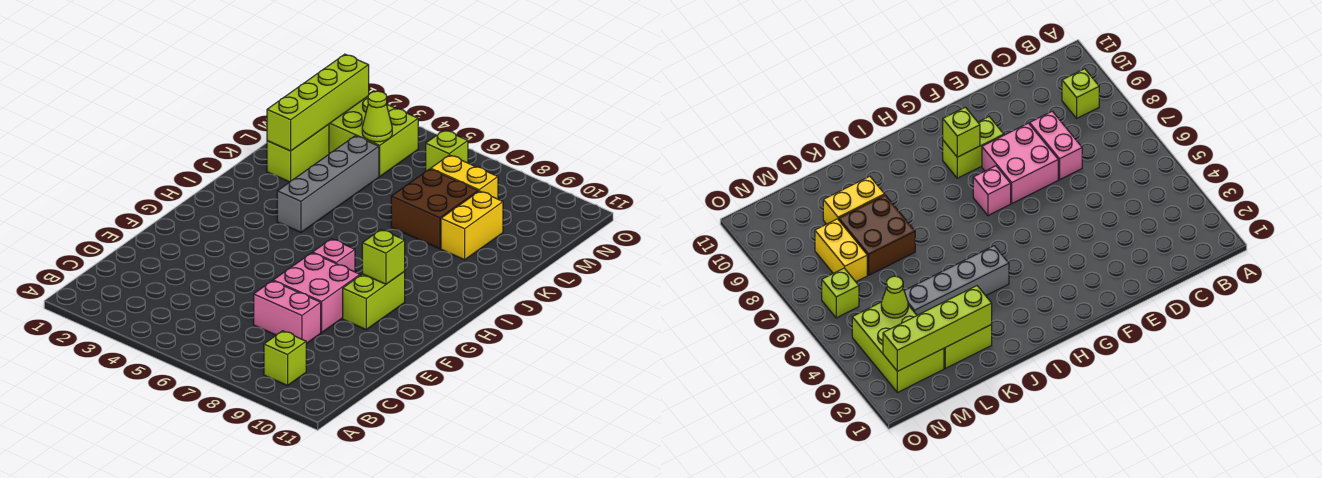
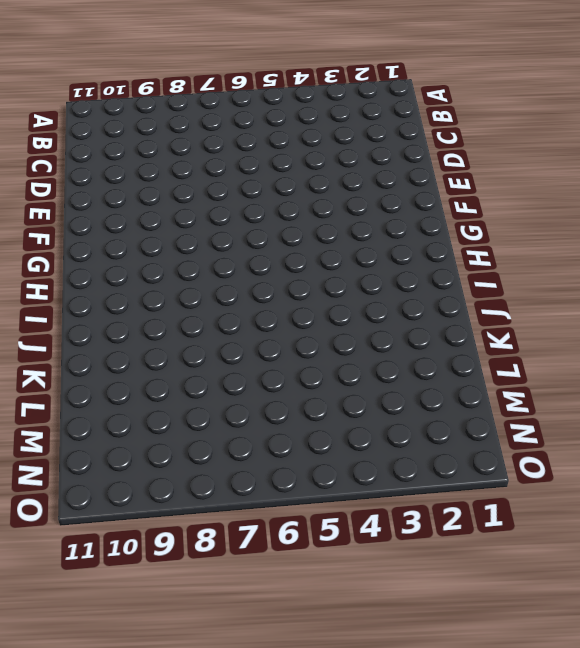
none -> lime 1x1 brick [264,331,306,386]
none -> pink 1x2 brick [254,281,321,344]
none -> pink 2x2 brick [273,253,360,333]

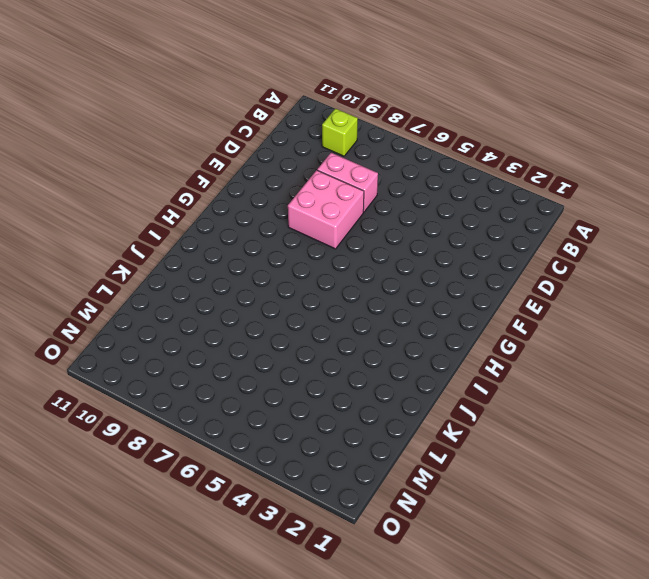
none -> lime 1x2 brick [343,272,405,330]
none -> pink 1x1 brick [313,239,355,272]
none -> grey 1x4 brick [277,136,379,232]

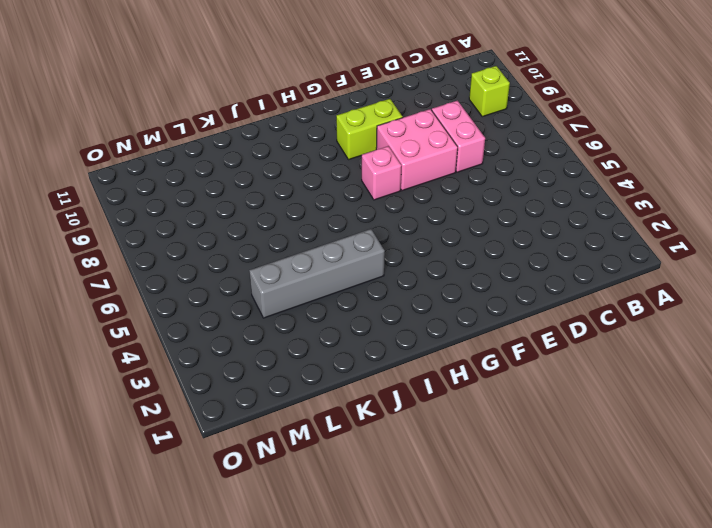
none -> lime 1x2 brick [267,124,329,182]
none -> brown 2x2 brick [391,169,478,249]
none -> yellow 1x2 brick [441,191,503,260]

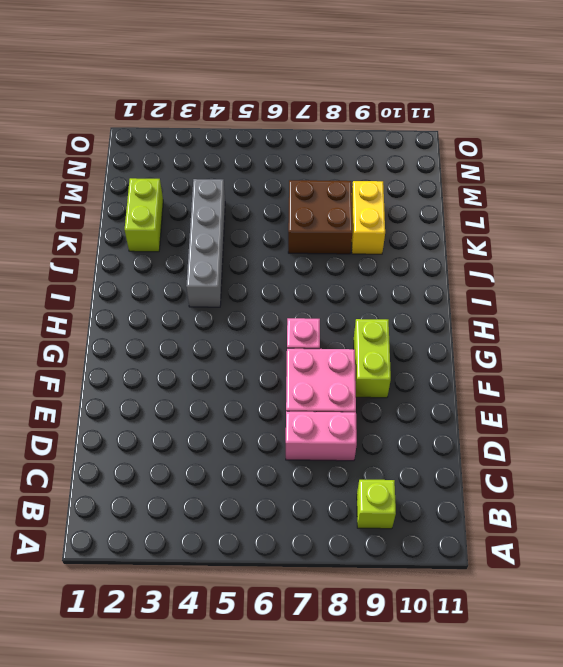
none -> lime 2x3 brick [329,97,418,176]
none -> yellow 1x2 brick [431,155,498,199]
none -> lime 1x1 brick [426,130,468,171]

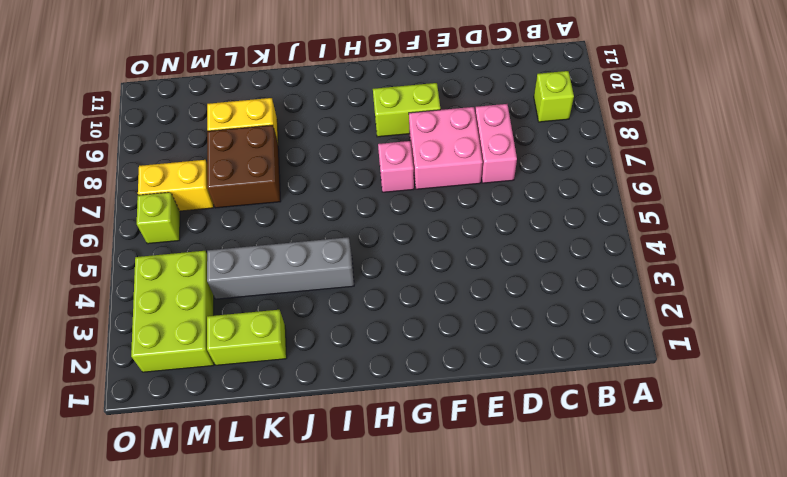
yellow 1x2 brick [138,160,214,211] -> yellow 1x2 brick turned to [431,155,498,199]
none -> lime 1x1 brick [362,230,405,284]
none -> lime 1x4 brick [267,54,369,151]
none -> lime 1x1 cone [362,91,392,142]

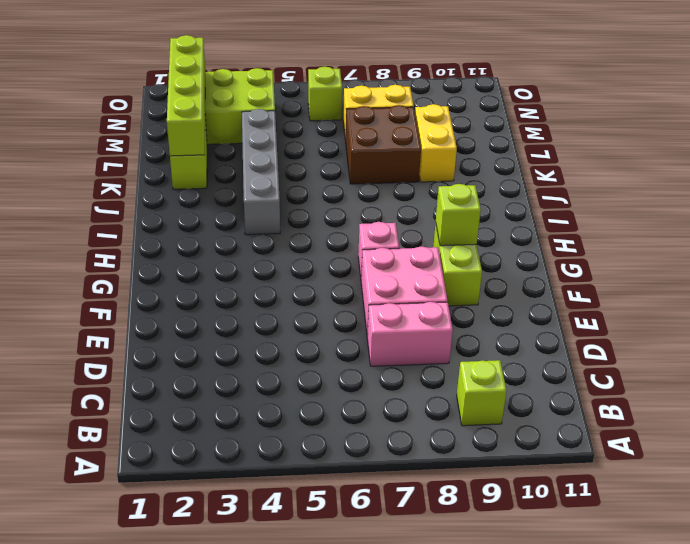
none -> lime 1x1 cone [362,91,392,142]

